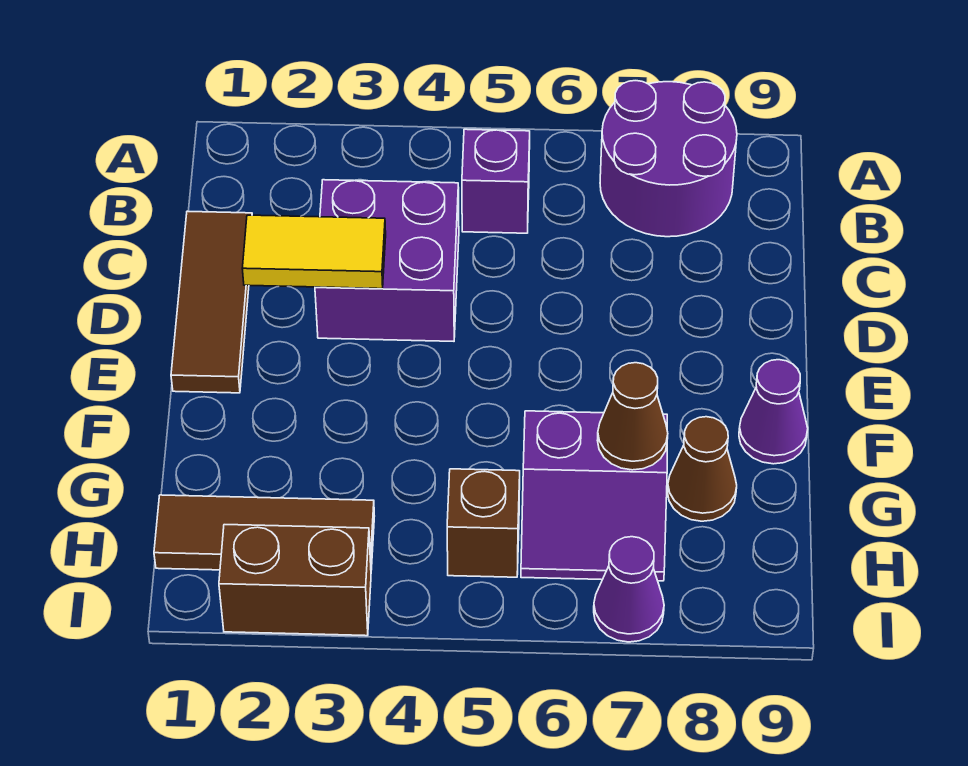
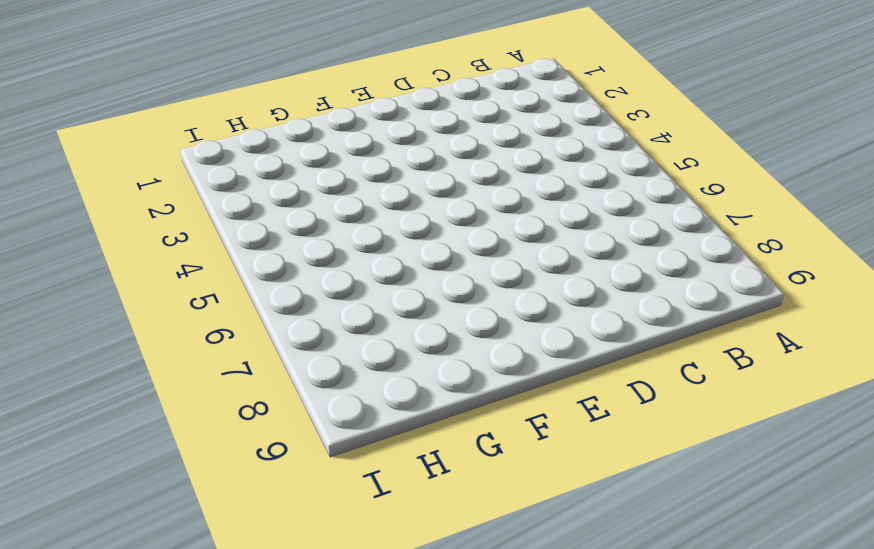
none -> purple 2x2 round brick [600,81,737,237]
none -> purple 1x1 brick [462,129,530,233]
none -> brown 1x3 tile [171,211,252,393]

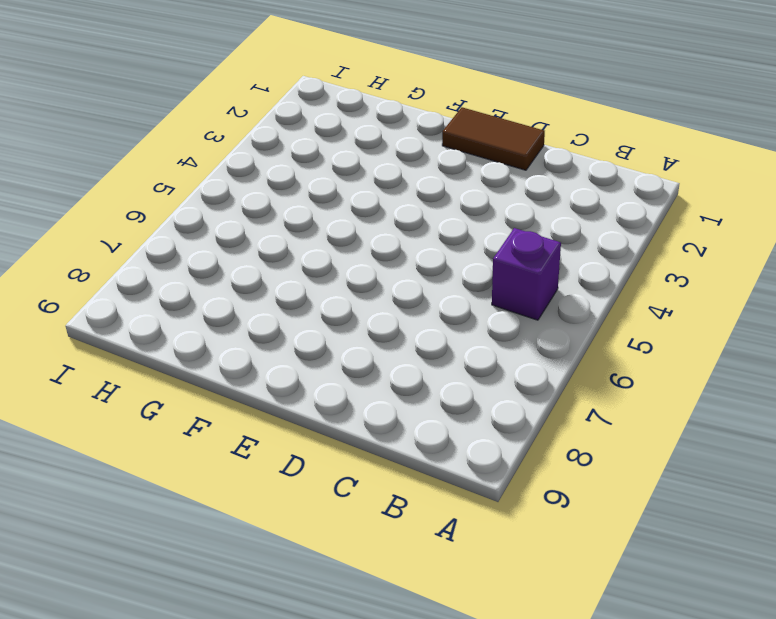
brown 1x2 tile [442,107,545,170] -> brown 1x3 tile [171,211,252,393]
none -> purple 2x2 round brick [600,81,737,237]
none -> purple 2x2 brick [315,180,459,341]
none -> purple 1x1 cone [739,360,808,464]

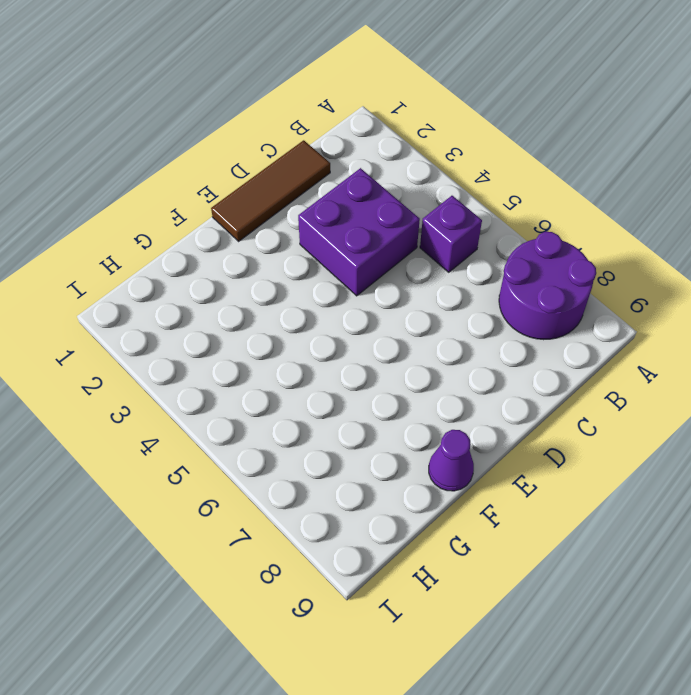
none -> purple 2x2 slope [521,411,667,581]
none -> brown 1x1 cone [667,417,737,521]
none -> brown 1x3 tile [154,495,374,570]

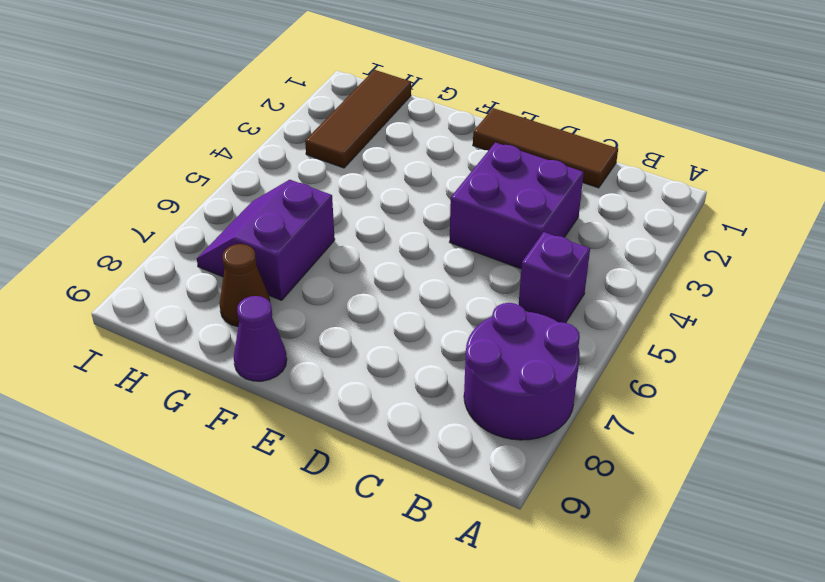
none -> brown 1x1 brick [447,469,520,577]
none -> brown 1x2 brick [219,525,371,636]
none -> purple 1x1 cone [594,537,664,642]

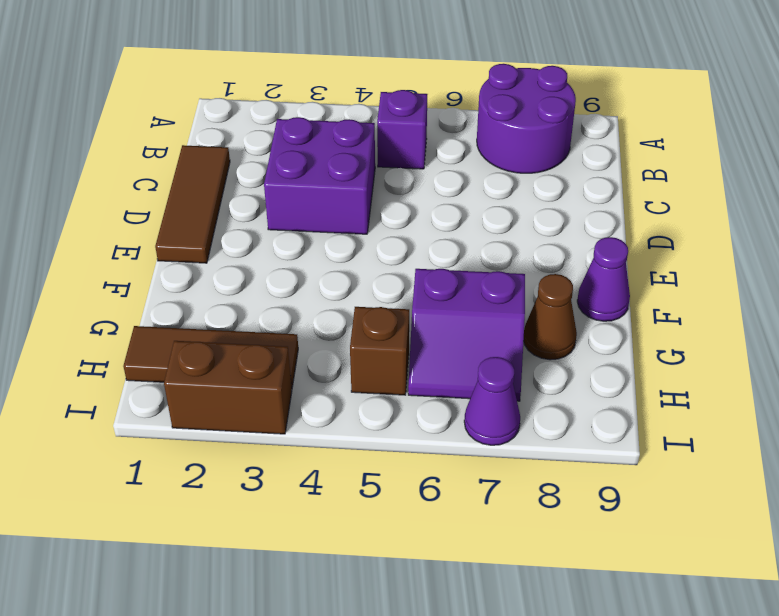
none -> yellow 1x2 tile [242,215,386,289]
none -> brown 1x1 cone [597,363,668,470]

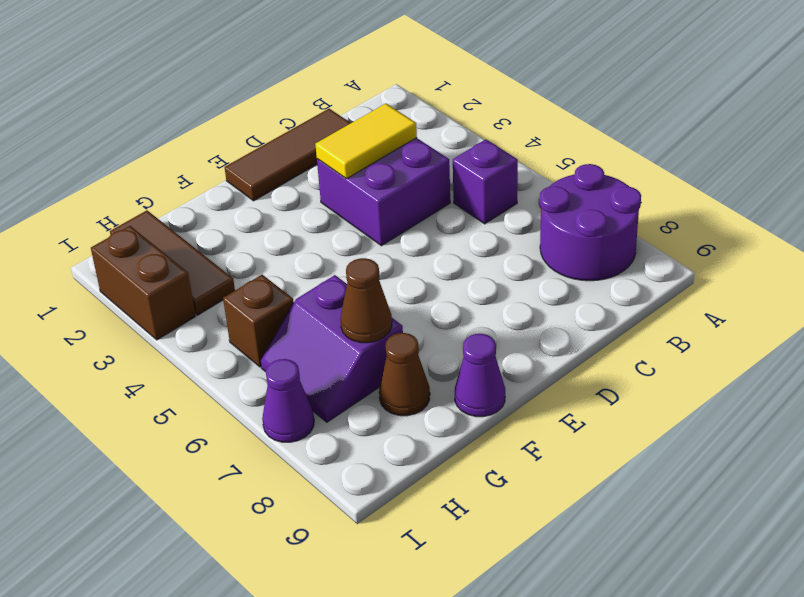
yellow 1x2 tile [315,104,417,179] -> yellow 1x2 tile turned to [242,215,386,289]

